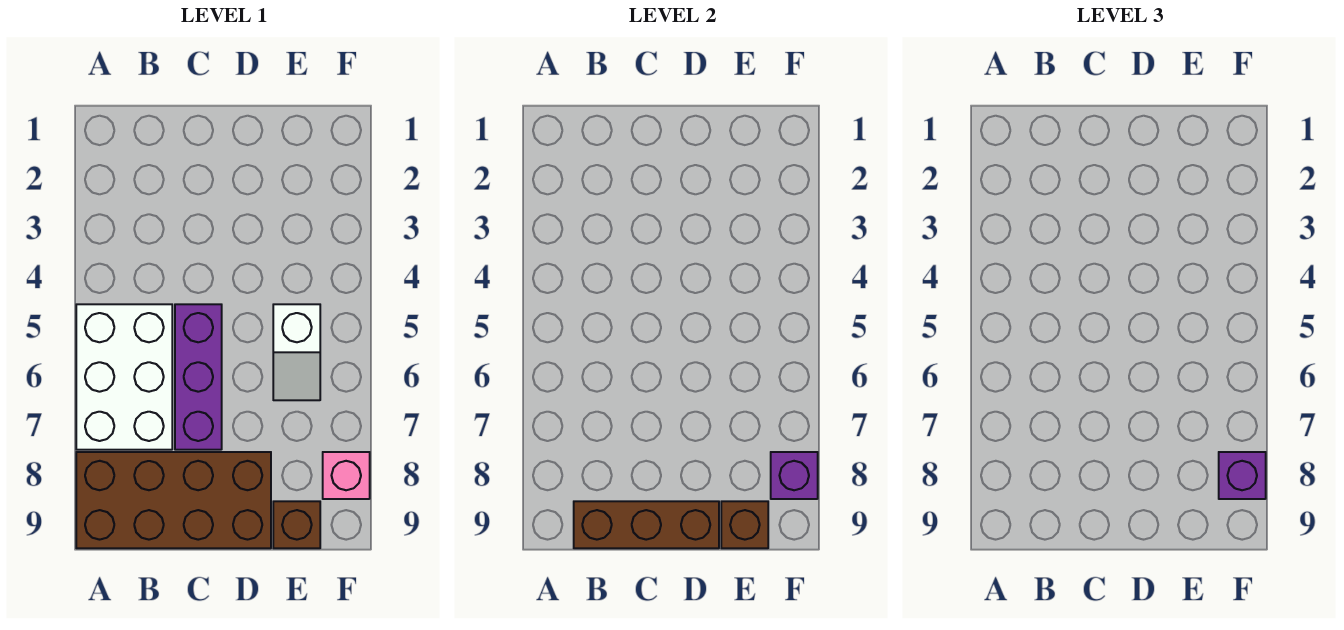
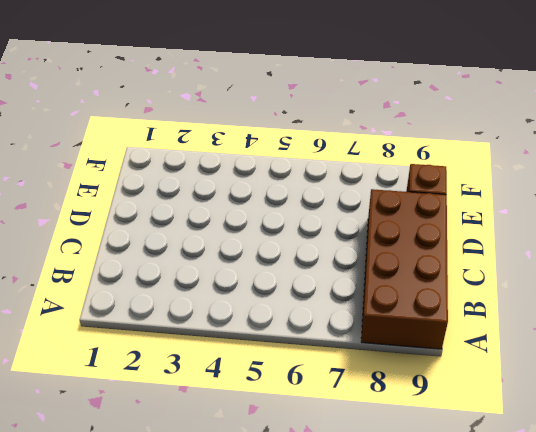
none -> white 2x3 brick [76,304,172,450]
none -> purple 1x3 brick [175,304,222,450]

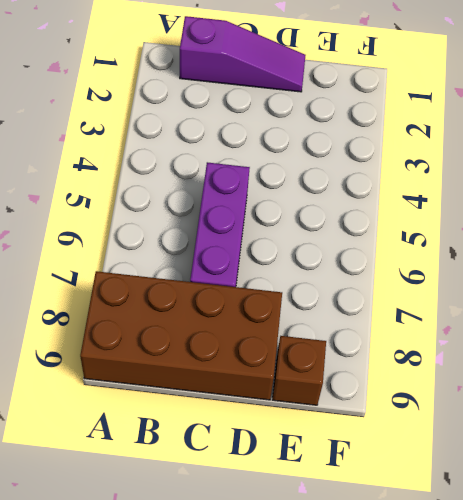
purple 1x3 slope [180,16,306,92] -> none
none -> white 2x3 brick [76,304,172,450]
none -> white 1x2 slope [273,304,320,400]

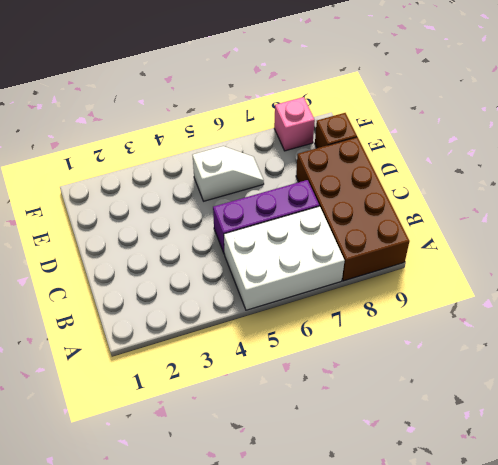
none -> brown 1x3 brick [574,501,719,548]
none -> brown 1x1 brick [721,501,768,548]

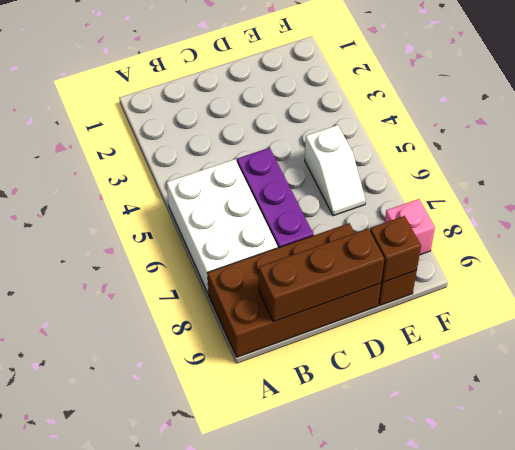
none -> purple 1x1 brick [771,452,818,499]
none -> purple 1x1 brick [1219,452,1266,499]

